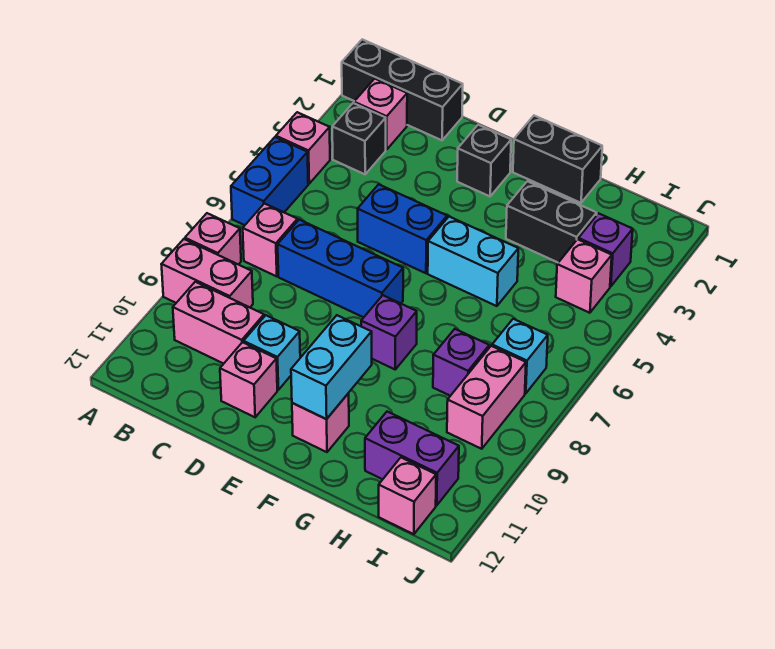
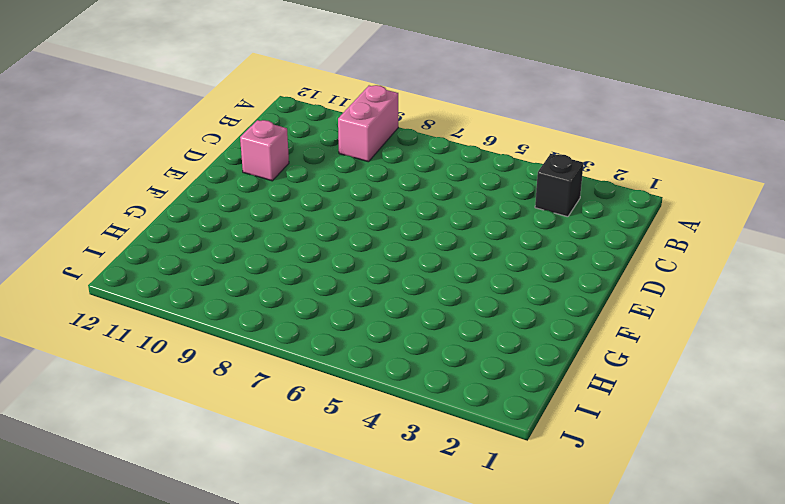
none -> black 1x3 brick [342,39,463,140]
none -> pink 1x1 brick [276,112,330,184]
none -> blue 1x2 brick [231,137,308,225]

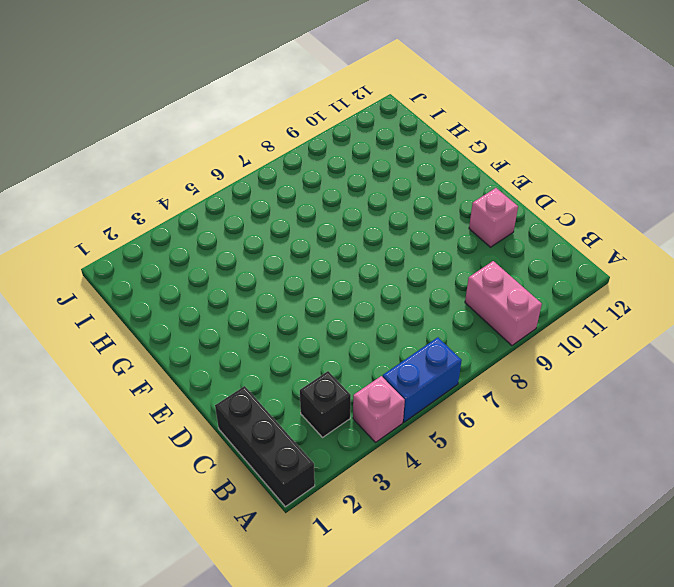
none -> pink 1x1 brick [185,213,241,265]
none -> pink 1x1 brick [354,79,407,150]
none -> pink 1x1 brick [243,204,298,276]

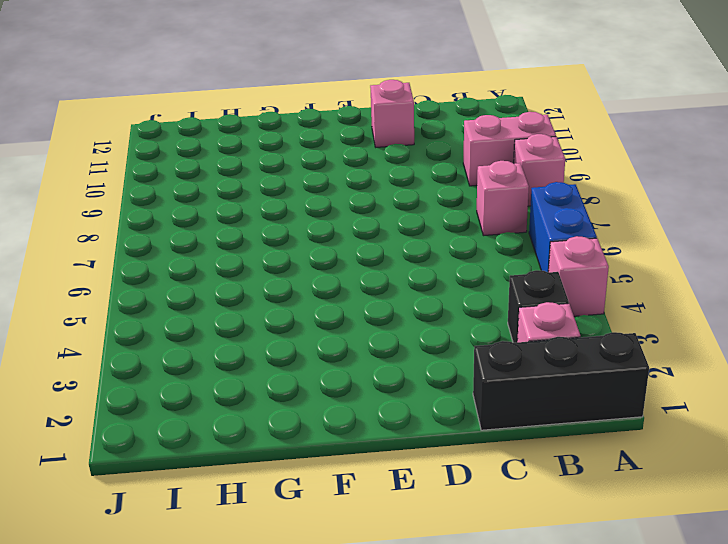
none -> pink 1x2 brick [173,282,264,364]
none -> blue 1x3 brick [278,220,403,317]
none -> blue 1x2 brick [358,184,447,273]

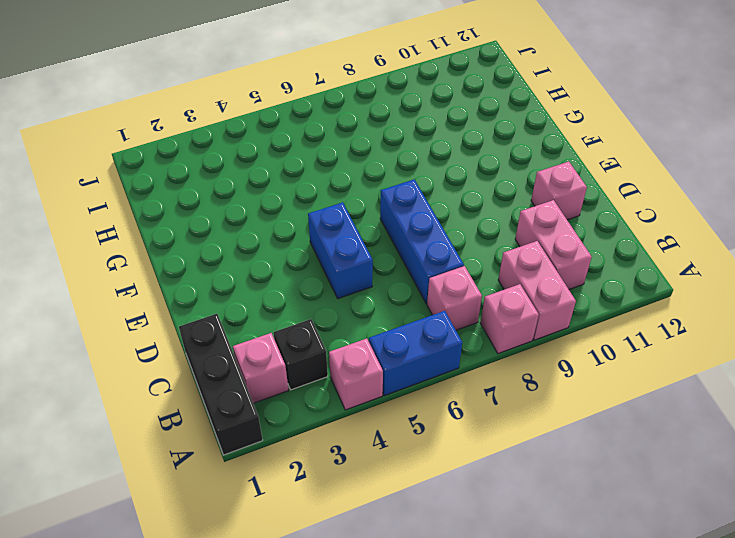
none -> cyan 1x1 brick [244,315,300,390]
none -> black 1x1 brick [457,125,511,196]
none -> black 1x2 brick [513,116,602,203]

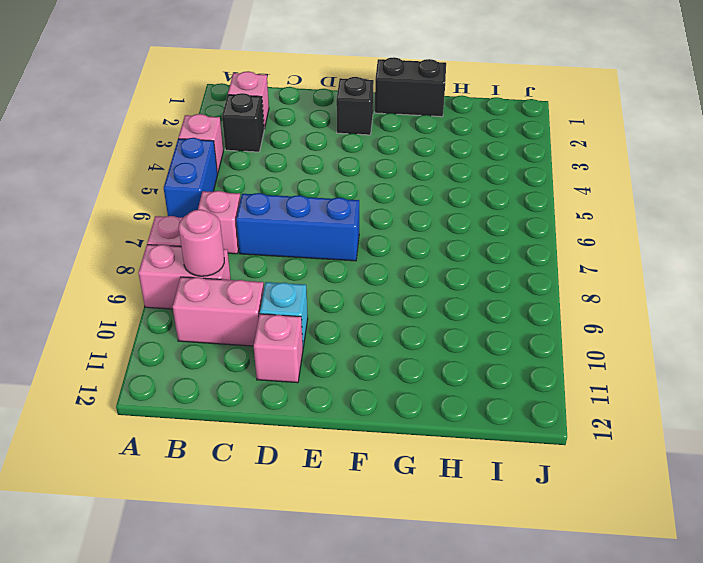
pink 1x1 round brick [179,210,224,276] -> none
none -> black 1x3 brick [342,39,463,140]
none -> blue 1x2 brick [358,184,447,273]
none -> cyan 1x2 brick [428,217,518,306]

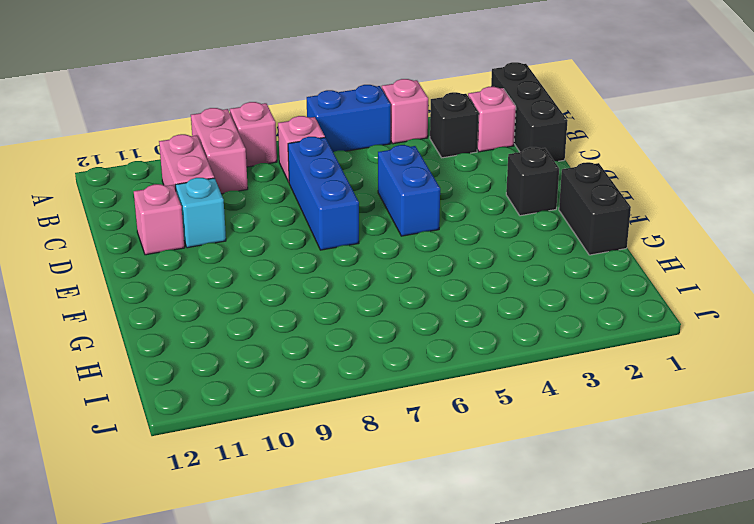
none -> cyan 1x2 brick [428,217,518,306]
none -> purple 1x1 brick [361,295,417,369]
none -> pink 1x1 brick [292,393,349,452]

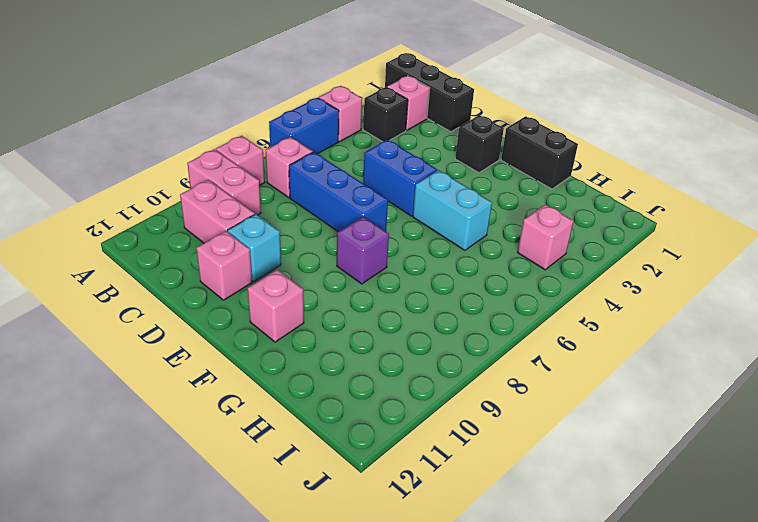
none -> black 1x2 brick [506,181,597,263]
none -> purple 1x1 brick [433,329,489,396]
none -> purple 1x2 brick [365,412,459,505]

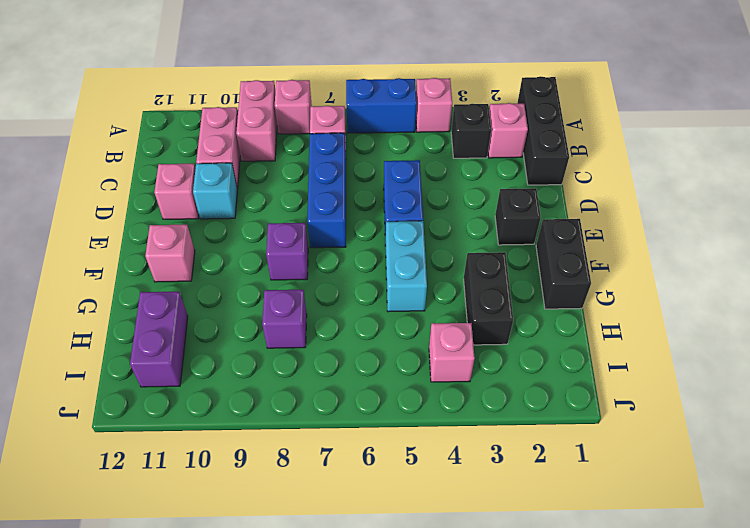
none -> purple 1x1 brick [578,213,633,287]
none -> cyan 1x1 brick [492,319,548,393]
none -> pink 1x2 brick [447,346,526,449]

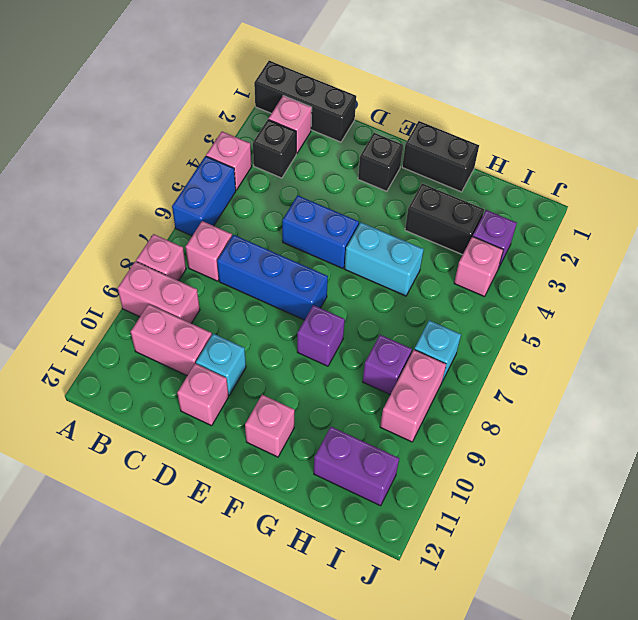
none -> pink 1x1 brick [379,458,436,534]
none -> cyan 1x2 brick [291,315,372,419]

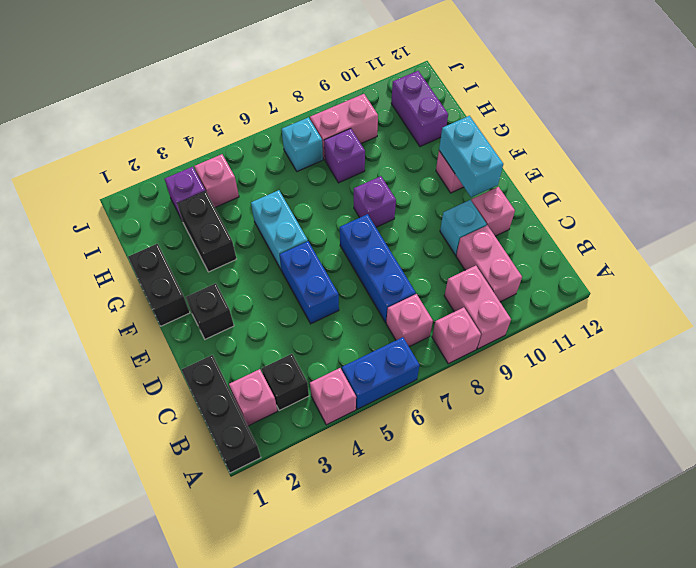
cyan 1x2 brick [439,116,503,197] -> cyan 1x2 brick turned to [291,315,372,419]
none -> pink 1x1 brick [379,458,436,534]

